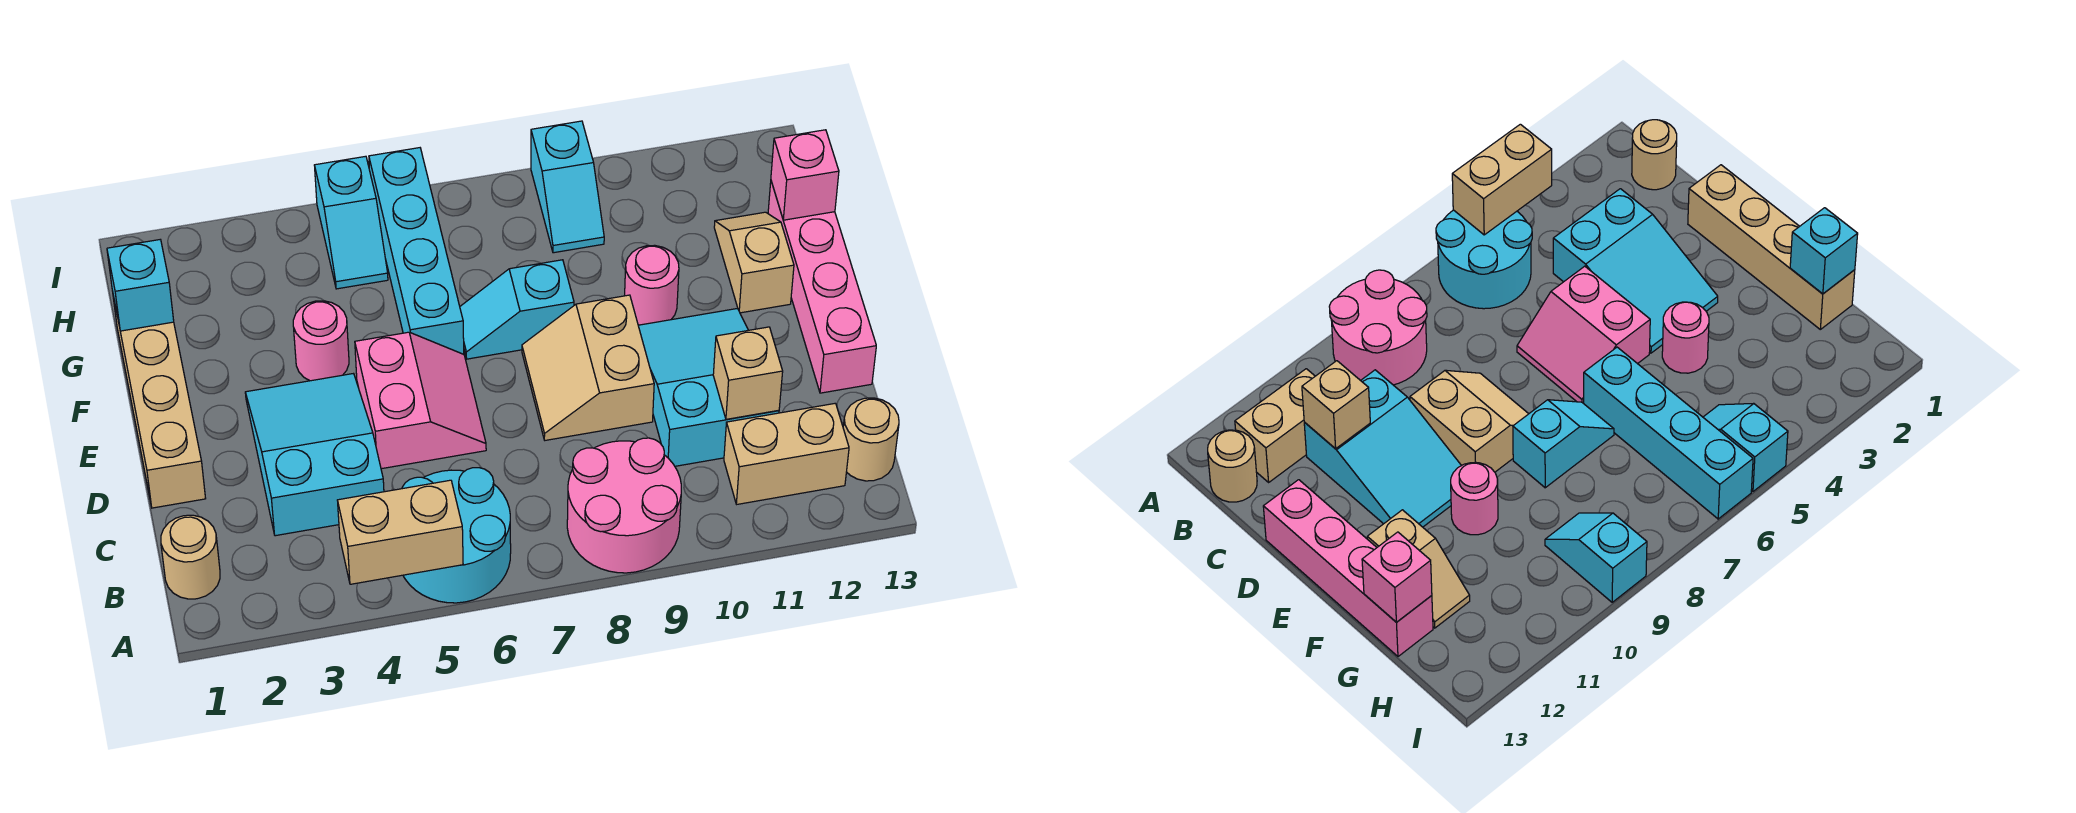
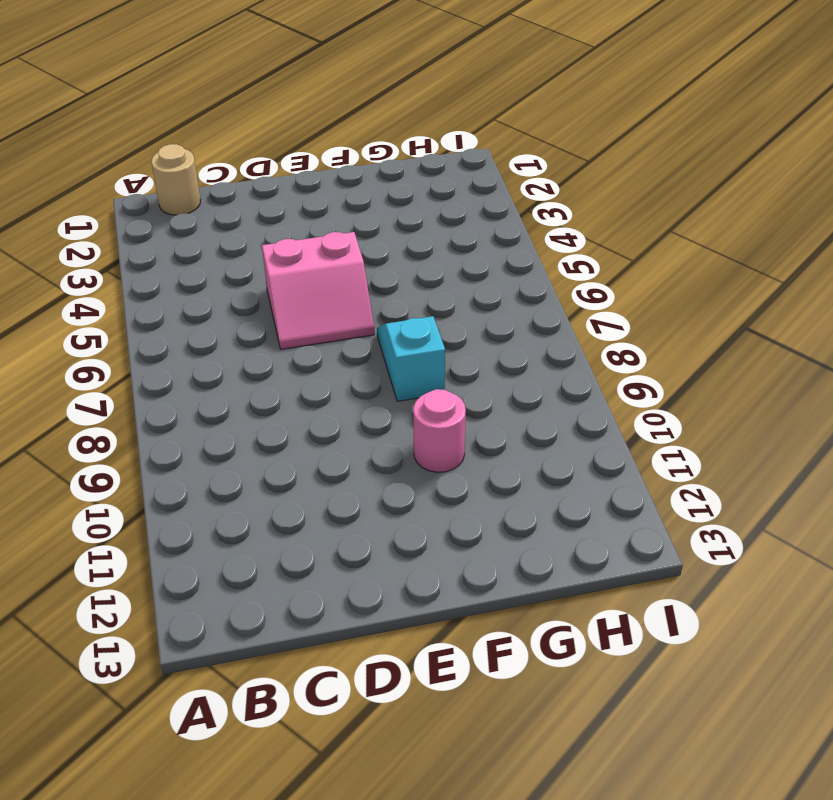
none -> cyan 2x2 round brick [402,468,511,603]
none -> pink 2x2 round brick [567,438,681,573]
none -> tan 1x2 brick [724,403,849,504]

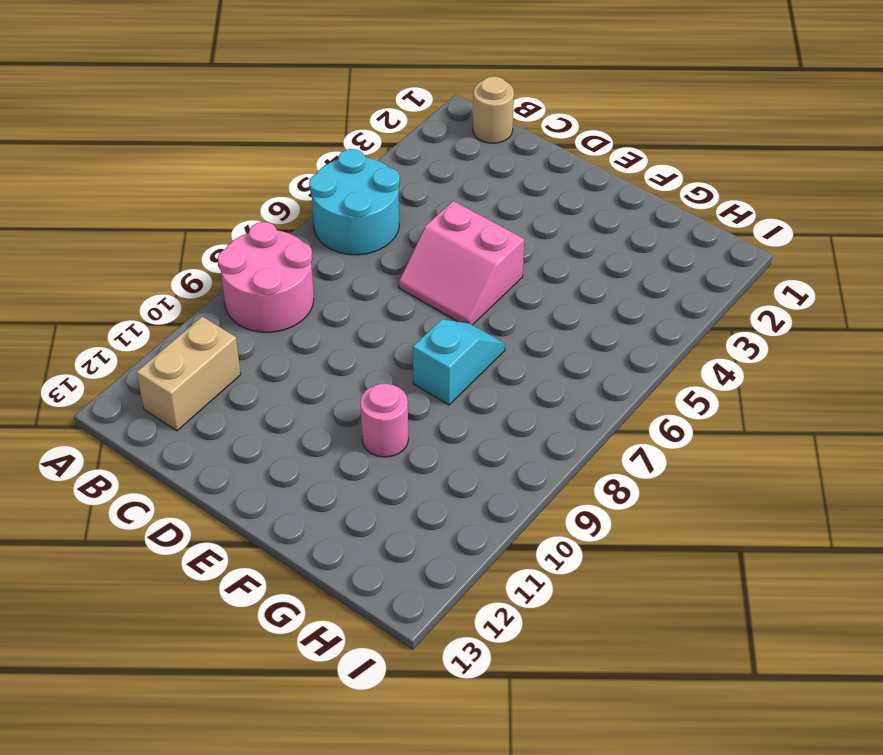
none -> tan 1x1 round brick [843,398,899,481]
none -> cyan 2x3 slope [245,374,384,536]
none -> cyan 2x3 slope [638,308,779,466]

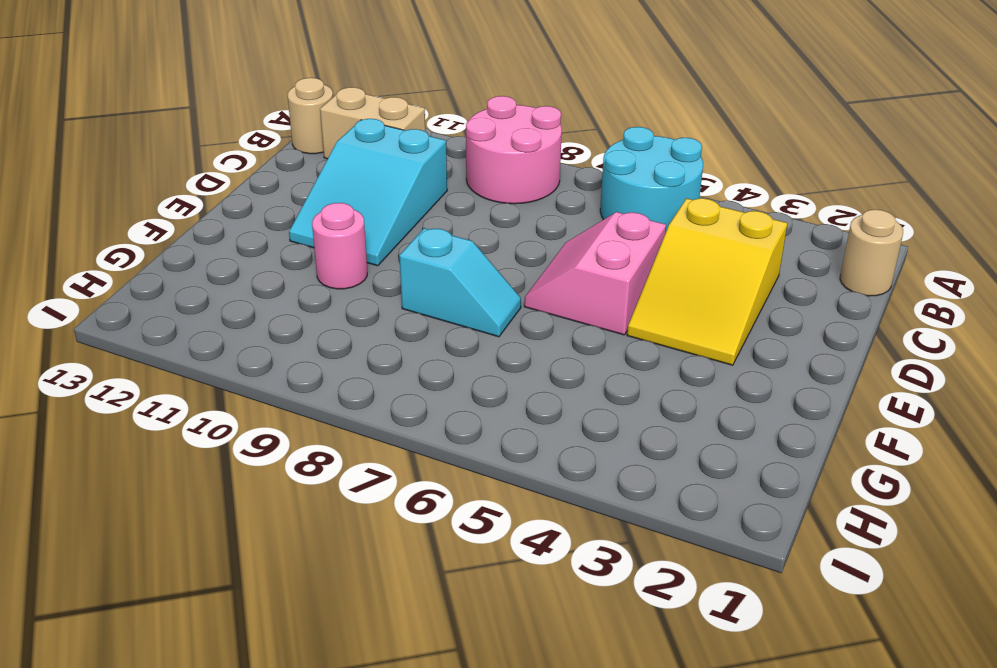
yellow 2x3 slope [627,198,787,365] -> cyan 2x3 slope [245,374,384,536]
none -> tan 1x4 brick [113,296,206,508]
none -> tan 2x2 slope [522,295,654,440]
none -> pink 1x4 brick [768,181,876,393]

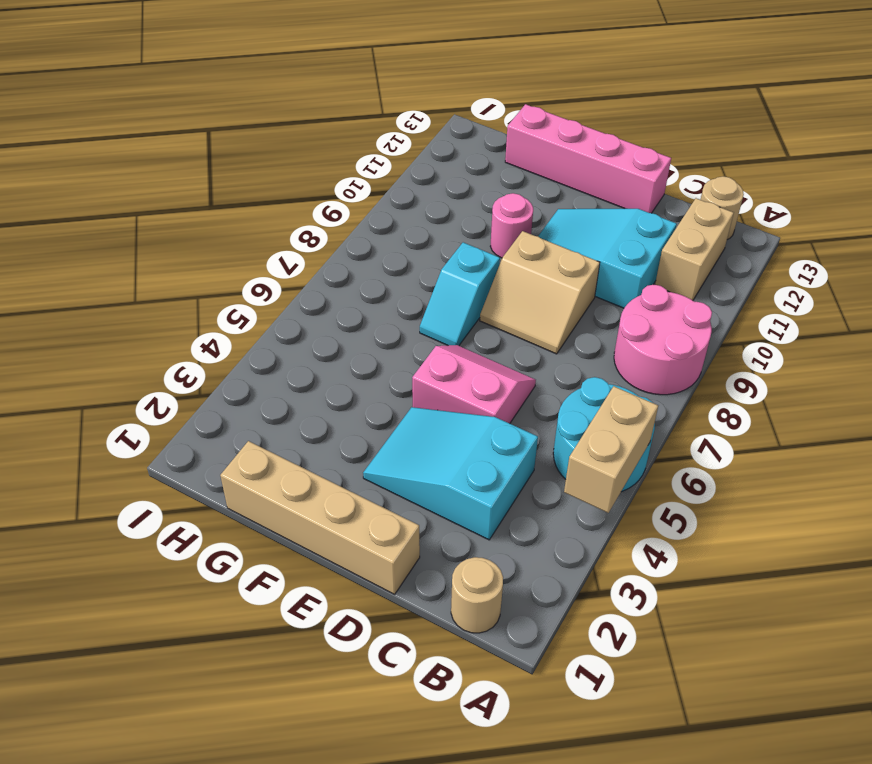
none -> pink 1x1 round brick [293,301,349,381]
none -> cyan 1x4 brick [369,148,464,354]
none -> tan 1x2 slope [714,212,794,313]

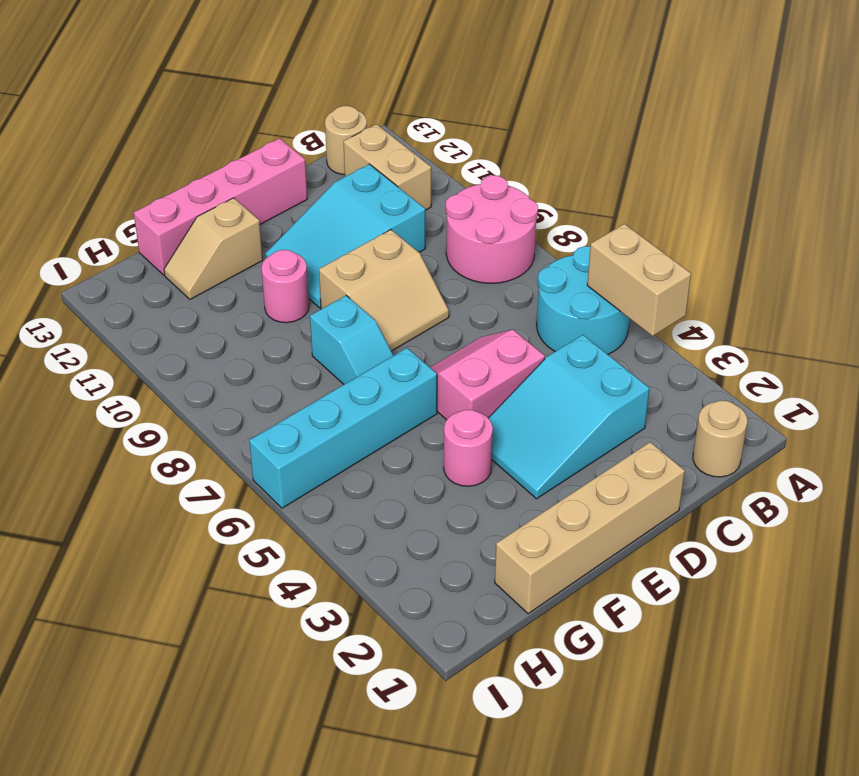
none -> cyan 1x2 slope [314,156,388,289]
none -> cyan 1x2 slope [531,121,604,253]
none -> tan 1x1 brick [713,327,783,419]

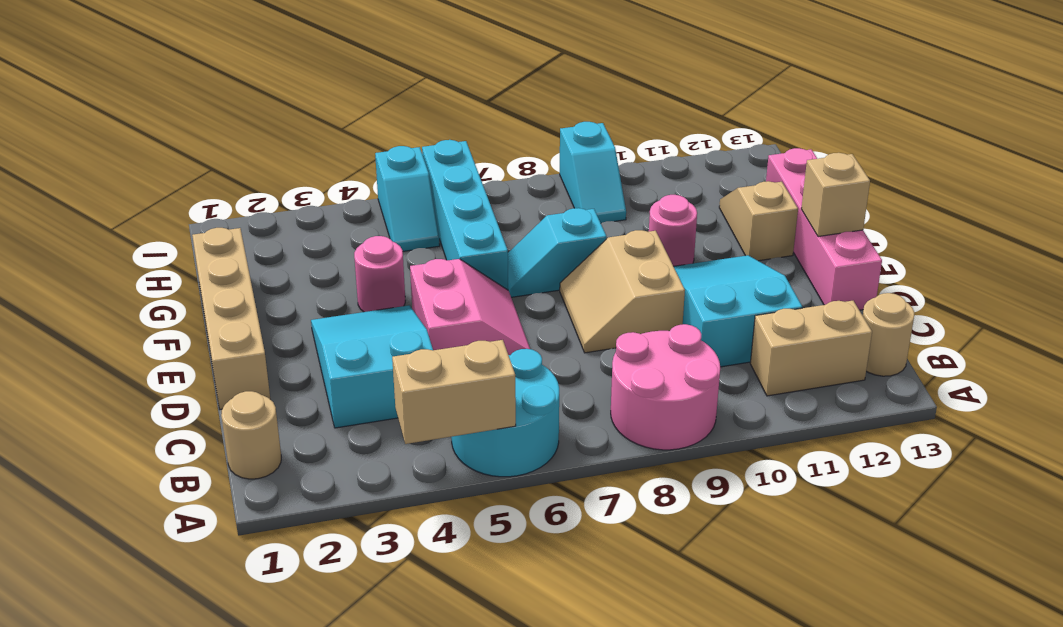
tan 1x1 brick [801,153,870,237] -> tan 1x1 brick moved to [713,327,783,419]
none -> cyan 1x1 brick [107,240,174,331]
none -> pink 1x1 brick [771,130,839,220]

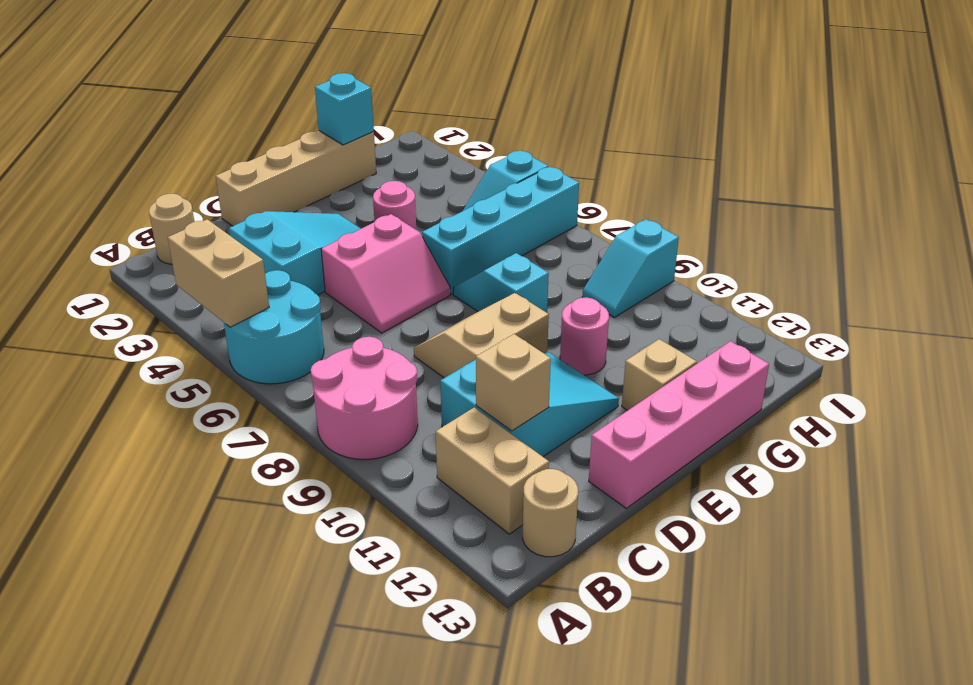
none -> pink 1x1 brick [771,130,839,220]

